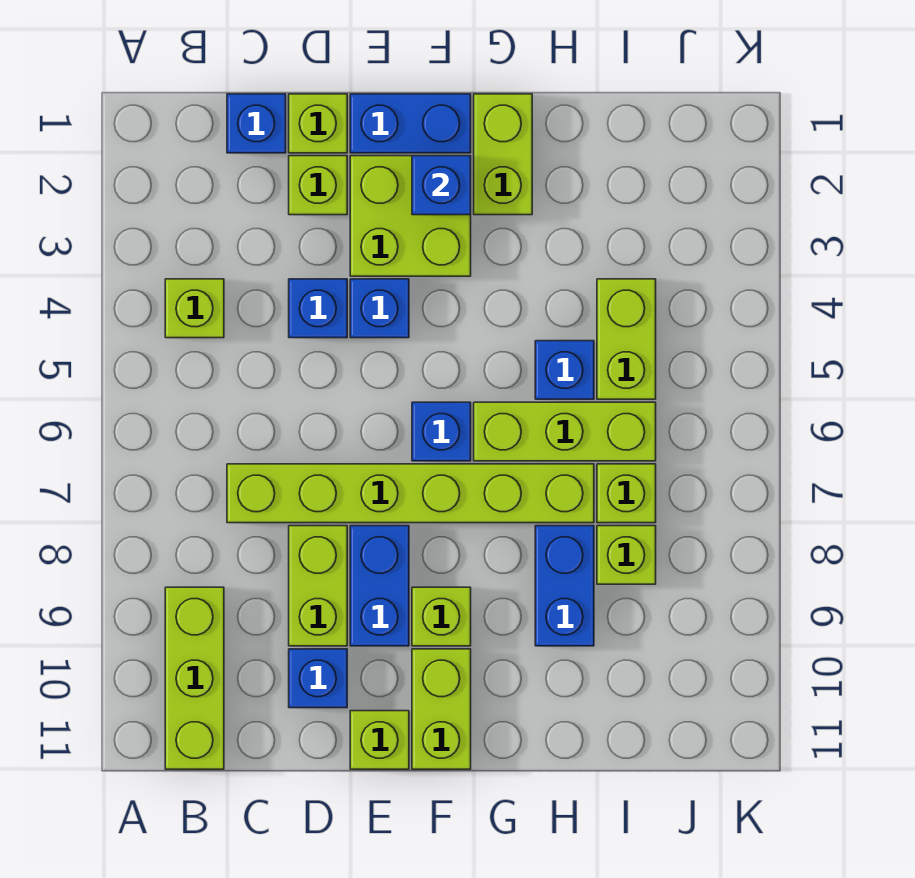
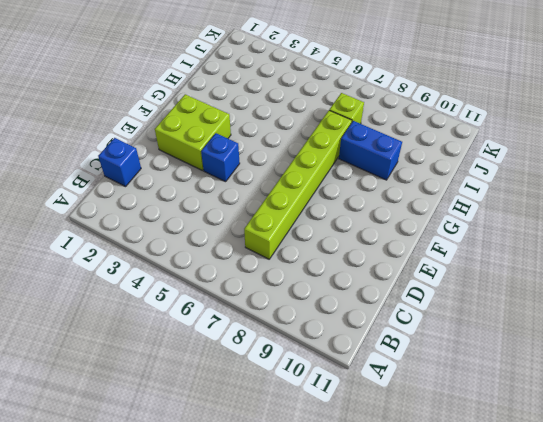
none -> lime 1x1 brick [165,279,224,338]
none -> lime 1x3 brick [165,587,224,769]
none -> lime 1x1 brick [289,94,347,153]

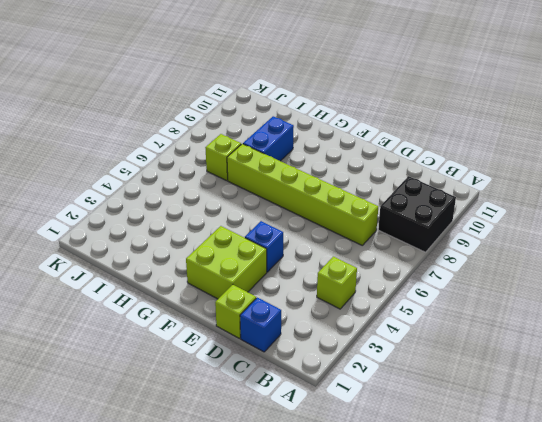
black 2x2 brick [378,176,456,252] -> lime 1x3 brick [165,587,224,769]
none -> lime 1x1 brick [289,156,347,215]
none -> blue 1x1 brick [289,279,347,338]
none -> lime 1x2 brick [289,526,347,646]

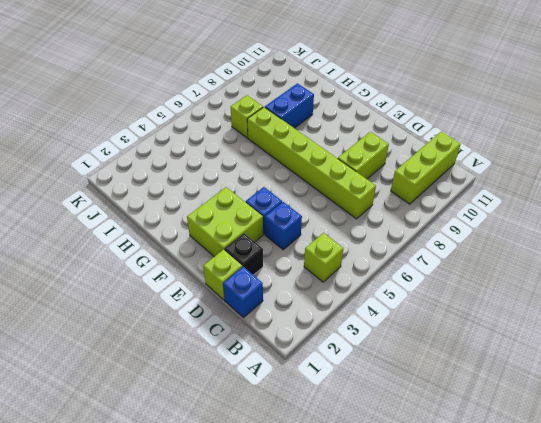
black 1x1 brick [224,233,263,275] -> lime 1x1 brick [289,156,347,215]
none -> blue 1x1 brick [289,649,347,708]
none -> blue 1x2 brick [350,94,471,153]
none -> blue 1x2 brick [350,526,409,646]

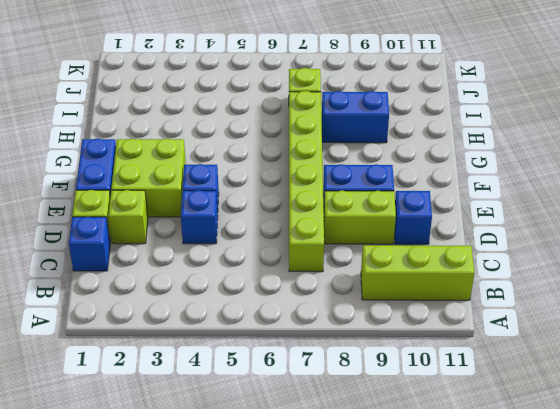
none -> lime 1x1 brick [165,279,224,338]
none -> lime 1x1 brick [350,711,409,769]
none -> blue 1x1 brick [412,402,471,461]

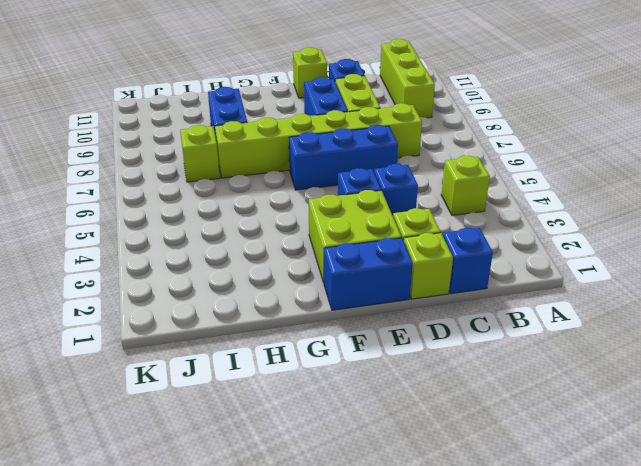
blue 1x3 brick [289,125,398,190] -> blue 1x1 brick [412,402,471,461]
none -> lime 1x1 brick [412,587,471,646]
none -> lime 1x2 brick [412,649,471,769]
none -> lime 1x2 brick [474,94,532,215]

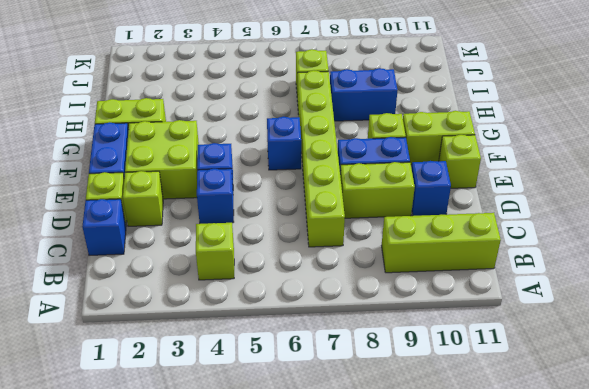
none -> lime 1x3 brick [474,402,656,461]
none -> blue 1x1 brick [535,341,594,399]
none -> lime 1x2 brick [597,279,656,399]

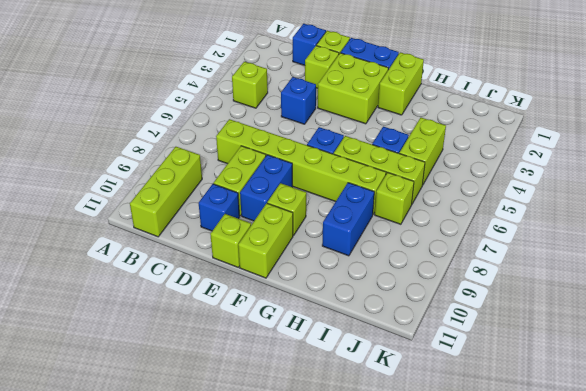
none -> blue 1x1 brick [350,279,409,338]
none -> lime 1x1 brick [597,526,656,584]
none -> blue 1x1 brick [412,156,471,215]

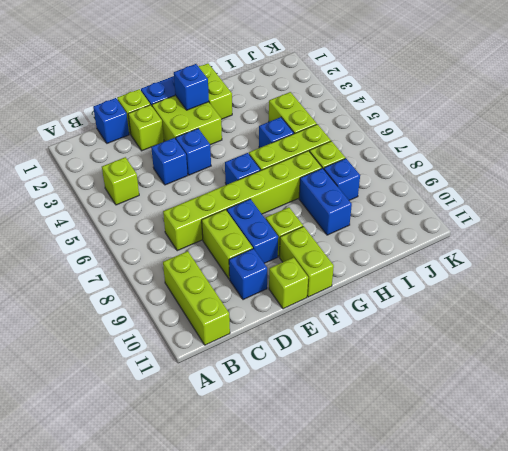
blue 1x1 brick [324,158,360,200] -> lime 1x1 brick [597,526,656,584]

